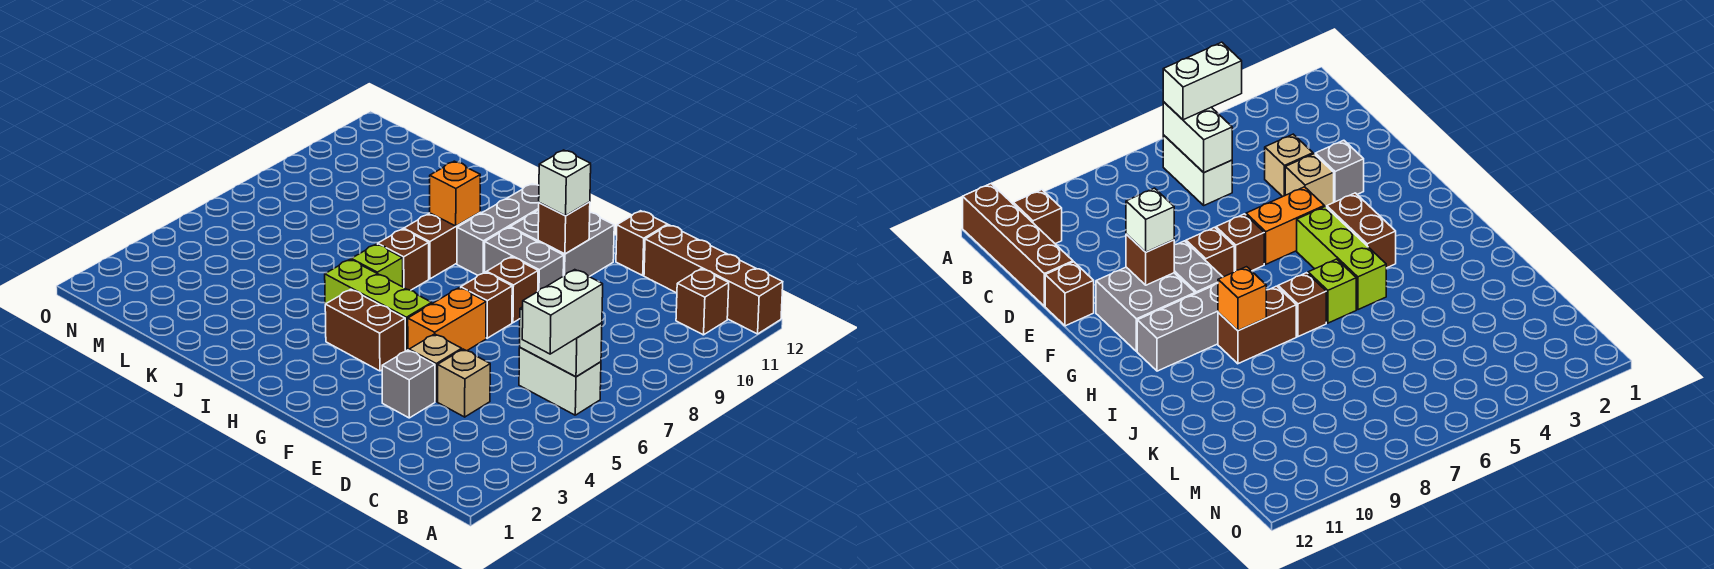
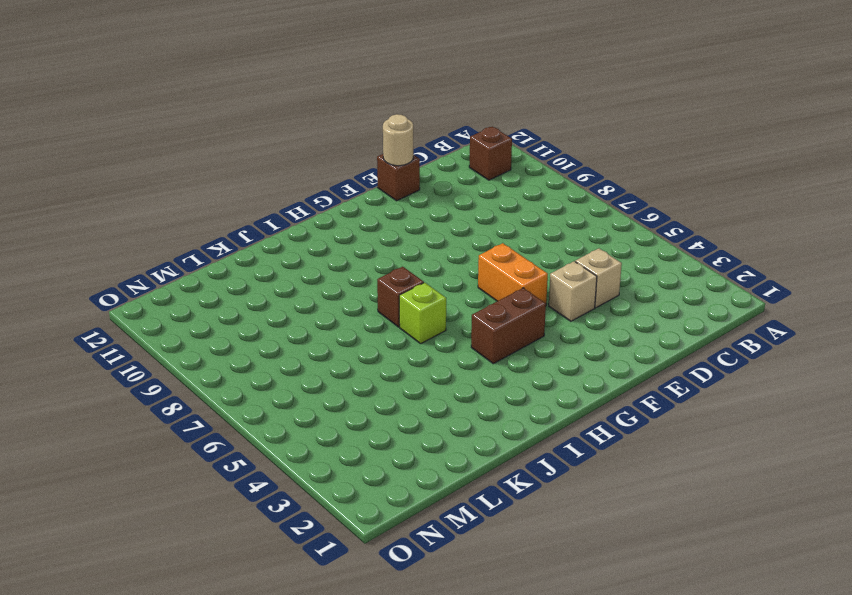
tan 1x1 round brick [383,114,413,166] -> none
none -> brown 1x4 brick [644,225,783,334]
none -> white 1x2 brick [519,348,601,415]
none -> grey 1x1 brick [382,350,435,418]

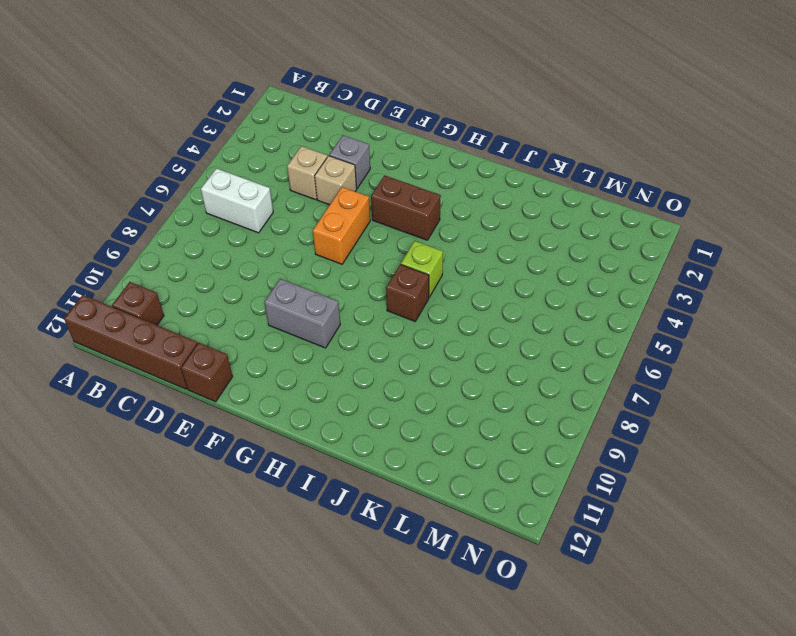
none -> brown 1x1 brick [461,272,512,338]
none -> brown 1x1 brick [487,257,538,323]
none -> grey 2x2 brick [510,210,614,277]

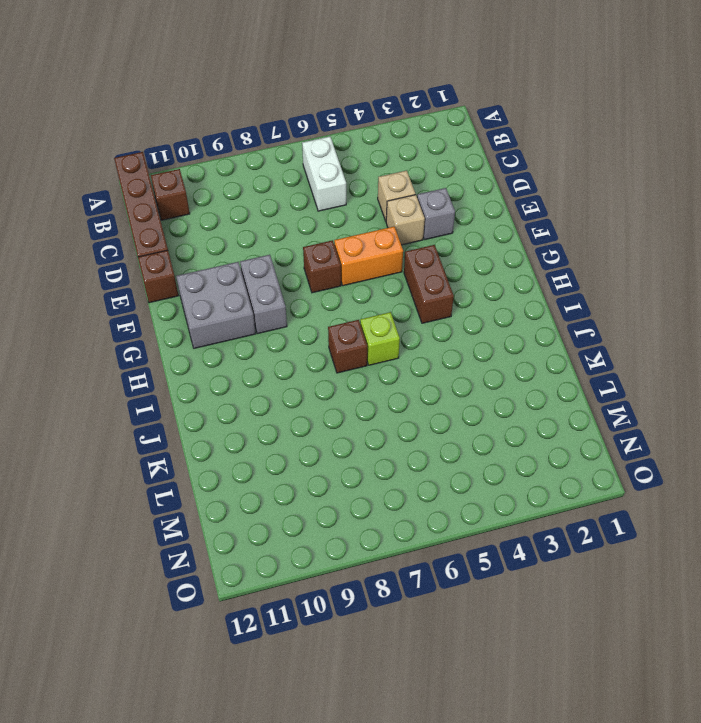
none -> brown 1x1 brick [487,257,538,323]
none -> lime 1x3 brick [325,259,432,351]
none -> grey 1x3 brick [457,184,539,275]

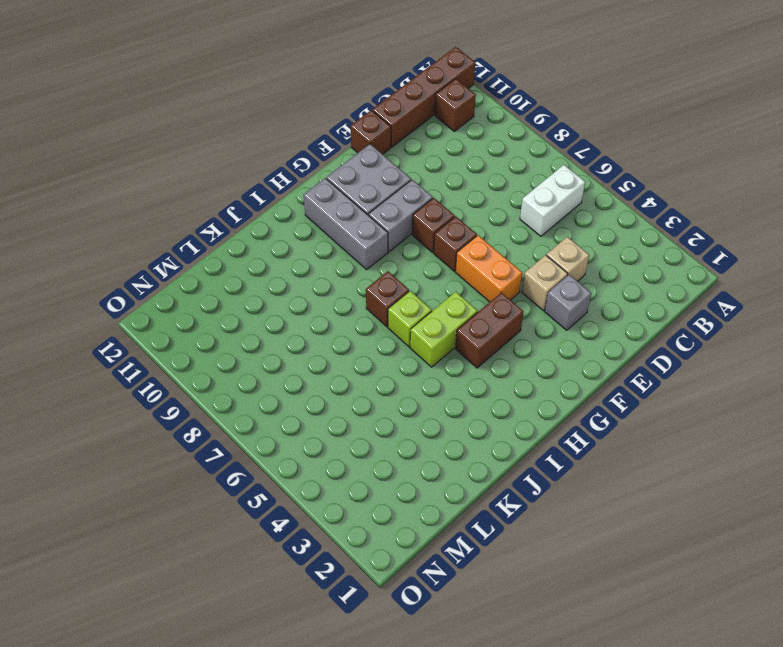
lime 1x2 brick [410,292,478,367] -> lime 1x3 brick [325,259,432,351]
none -> brown 1x2 brick [404,213,480,279]
none -> white 1x2 brick [520,307,602,377]
none -> brown 1x1 brick [538,202,590,254]

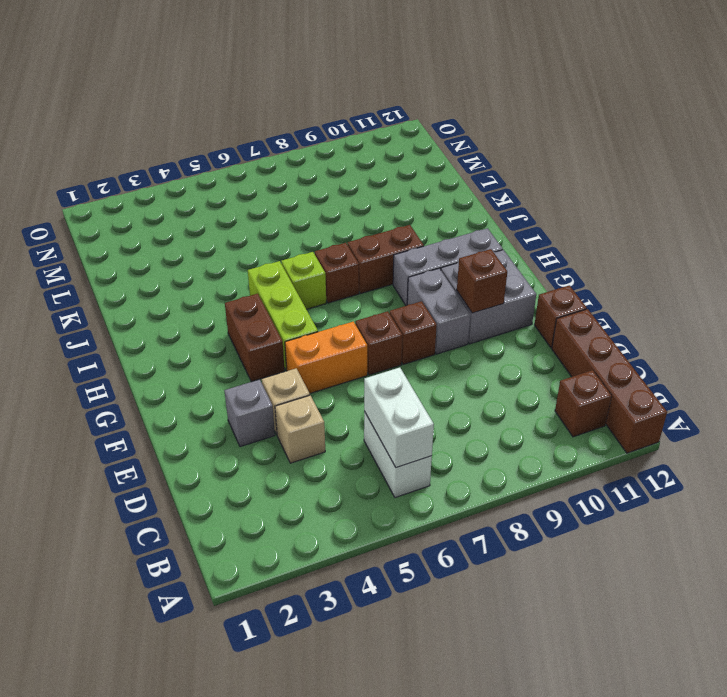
none -> orange 1x1 brick [430,161,480,226]
none -> white 1x2 brick [522,270,603,354]
none -> white 1x1 brick [539,150,591,216]

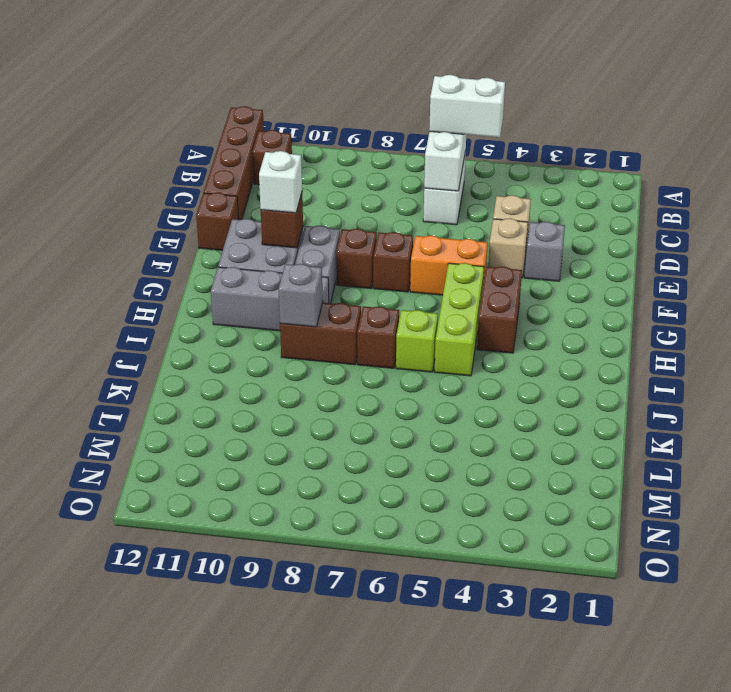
grey 1x1 brick [279,264,323,327] -> orange 1x1 brick [430,161,480,226]

